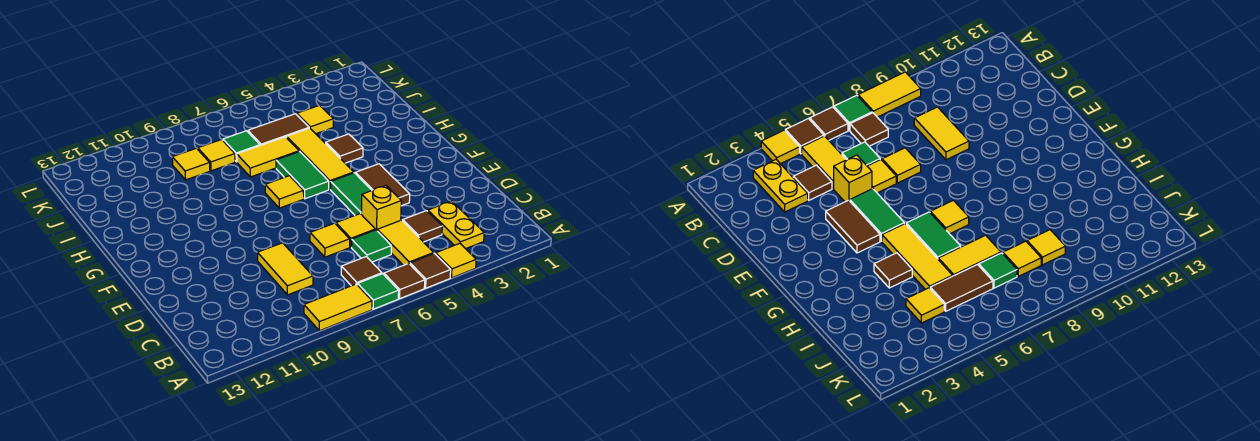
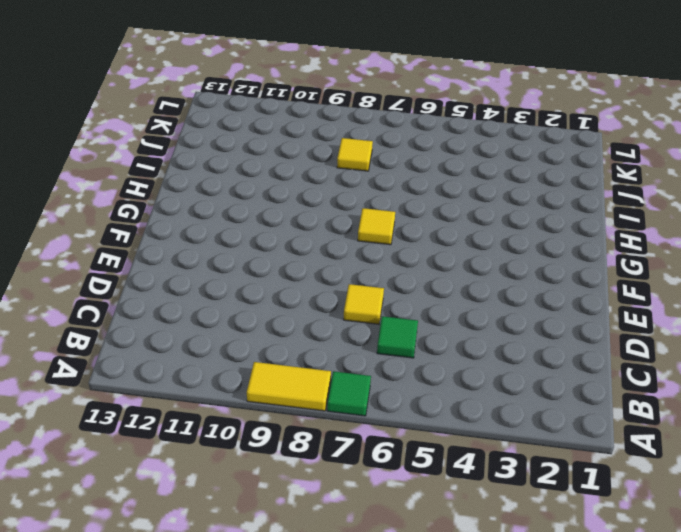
none -> yellow 1x1 tile [436,243,476,278]
none -> brown 1x1 tile [410,253,451,288]
none -> brown 1x1 tile [384,263,425,298]

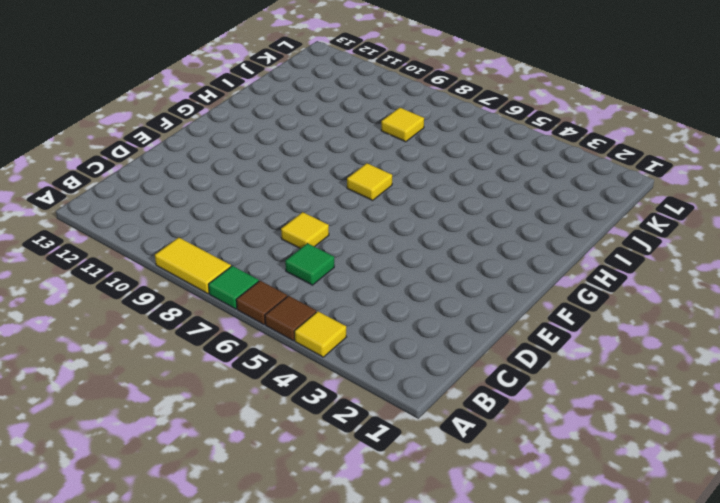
none -> yellow 1x2 plate [428,201,484,249]
none -> yellow 1x2 tile [377,220,434,265]
none -> brown 1x1 tile [341,257,382,286]

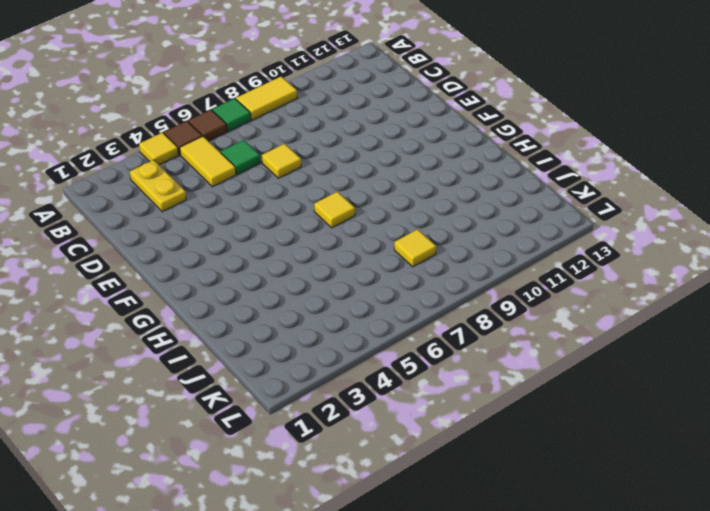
none -> brown 1x1 tile [341,257,382,286]
none -> brown 1x1 tile [403,211,442,242]
none -> yellow 1x2 tile [257,243,313,295]

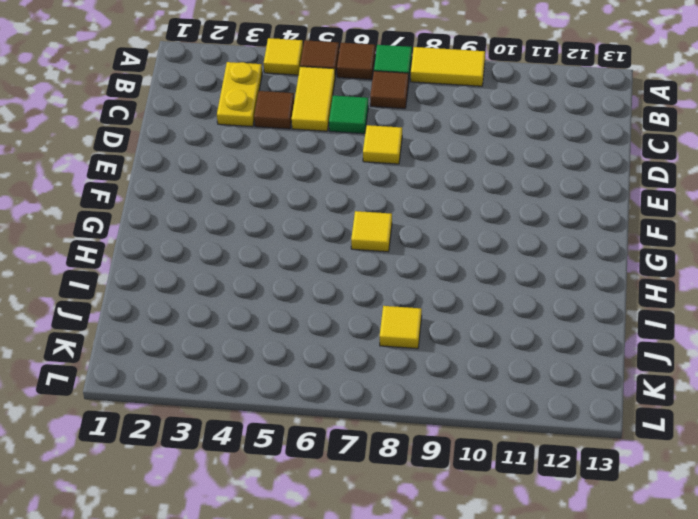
none -> yellow 1x2 tile [257,243,313,295]
none -> yellow 1x1 brick [361,186,401,230]
none -> yellow 1x1 tile [336,214,375,247]

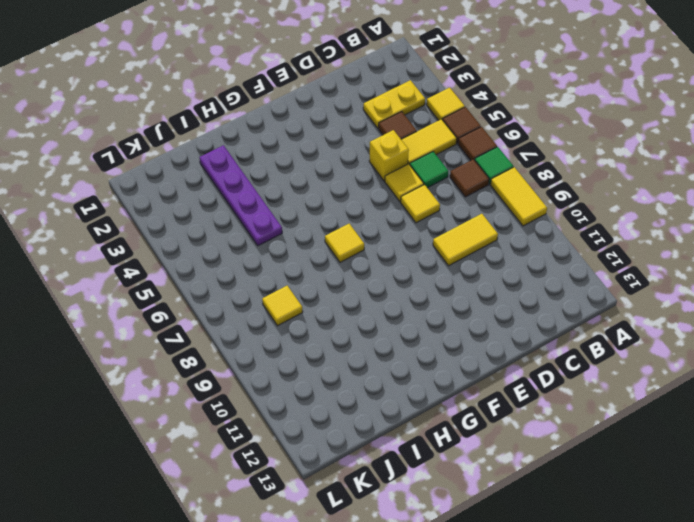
purple 1x4 plate [200,145,282,246] -> yellow 1x3 tile [287,128,354,189]
none -> brown 1x2 tile [356,164,410,206]
none -> green 1x2 tile [331,173,372,215]
none -> green 1x2 tile [276,152,329,199]

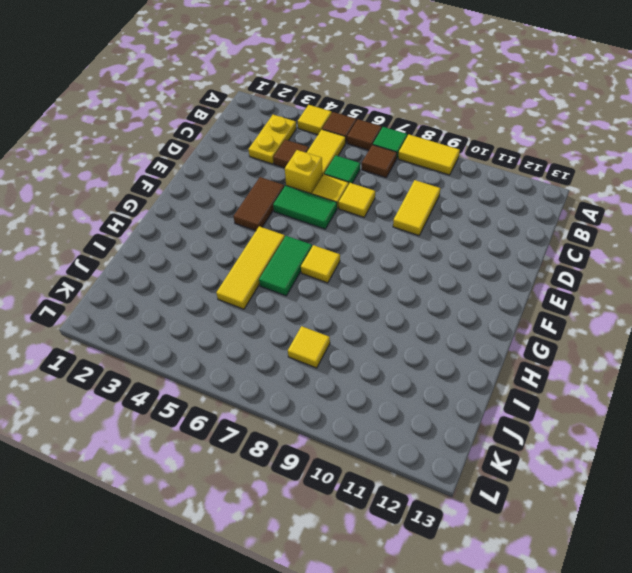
green 1x2 tile [273,185,337,229] -> green 1x2 tile turned to [331,173,372,215]
none -> brown 1x1 tile [326,134,363,163]
none -> yellow 1x2 tile [237,137,299,177]
none -> yellow 1x1 tile [297,105,333,134]

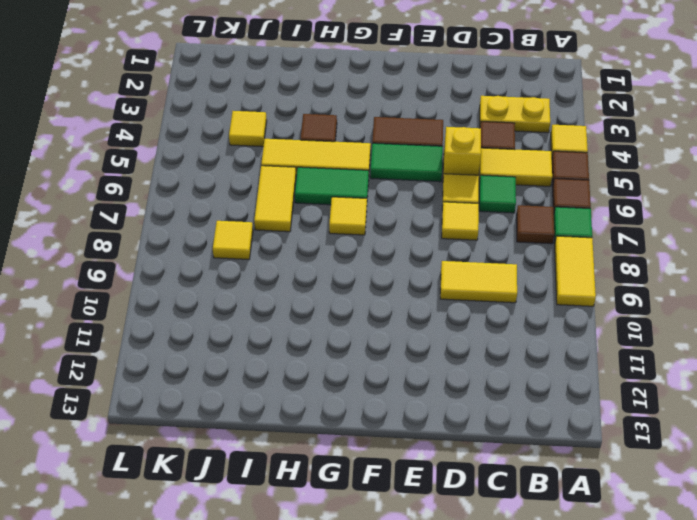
none -> brown 1x2 tile [248,114,309,145]
none -> green 1x1 tile [223,131,260,162]
none -> yellow 1x1 tile [172,148,210,180]

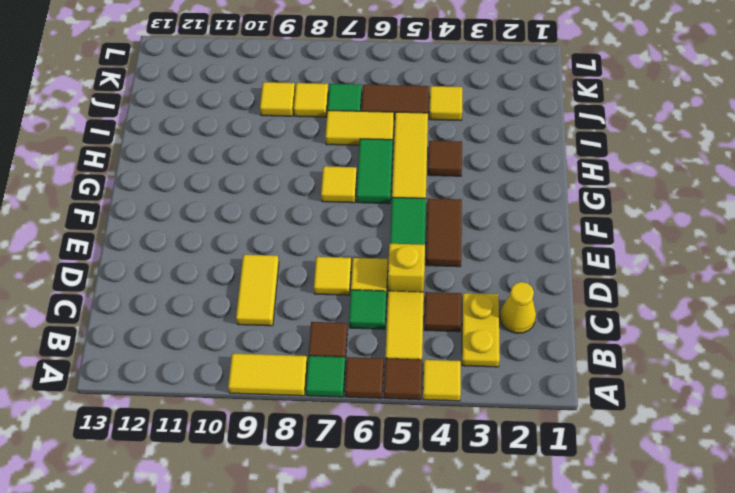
yellow 1x1 cone [500,282,536,333] -> none

